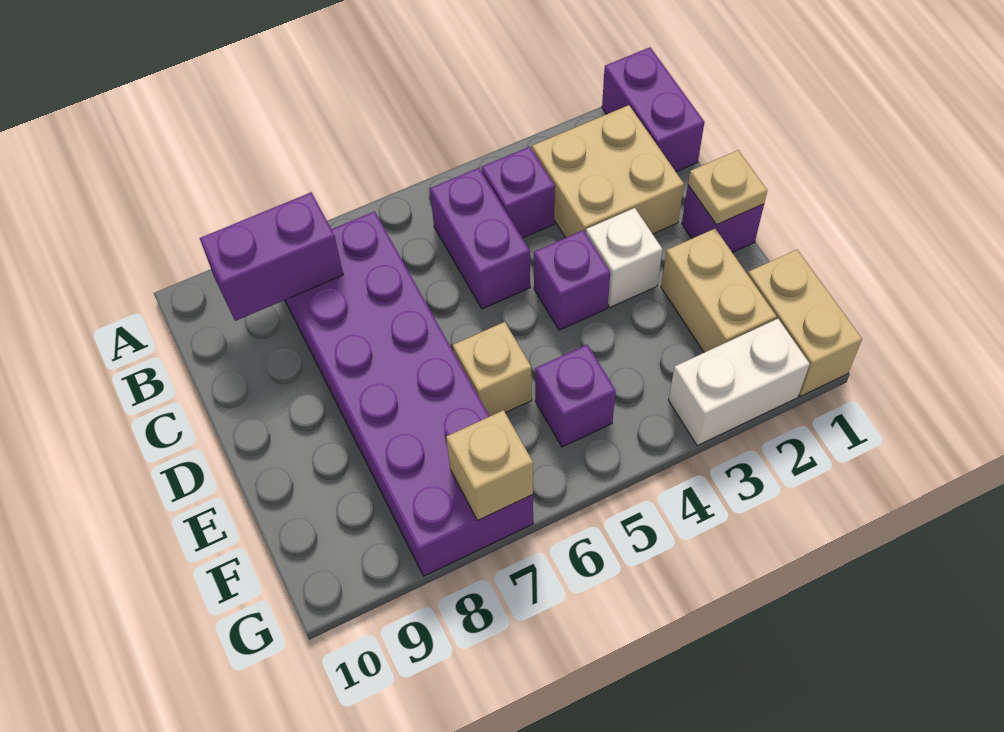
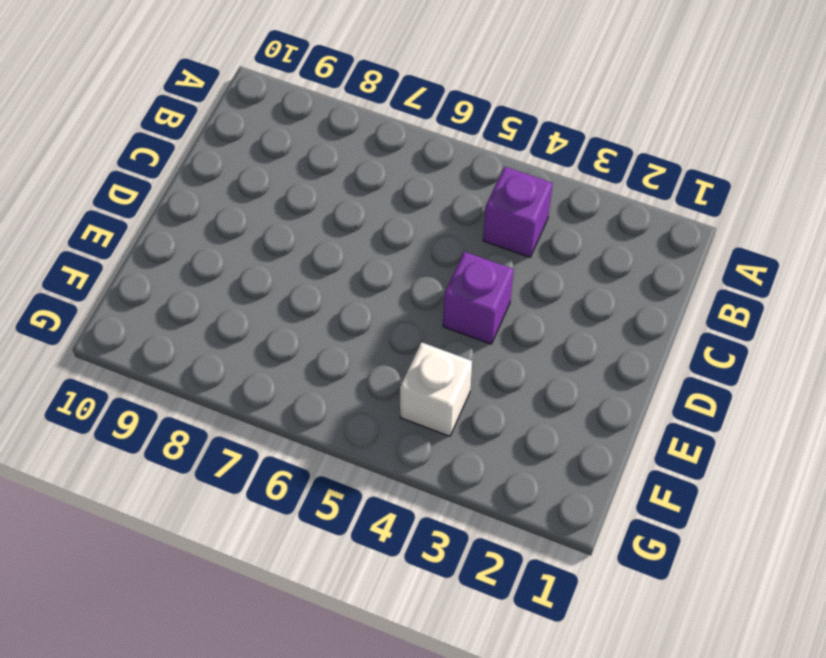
white 1x1 brick [400,342,472,436] -> white 1x1 brick moved to [586,208,663,307]
none -> purple 1x2 brick [602,47,704,172]
none -> tan 2x2 brick [532,105,684,238]
none -> purple 1x2 brick [430,168,530,309]

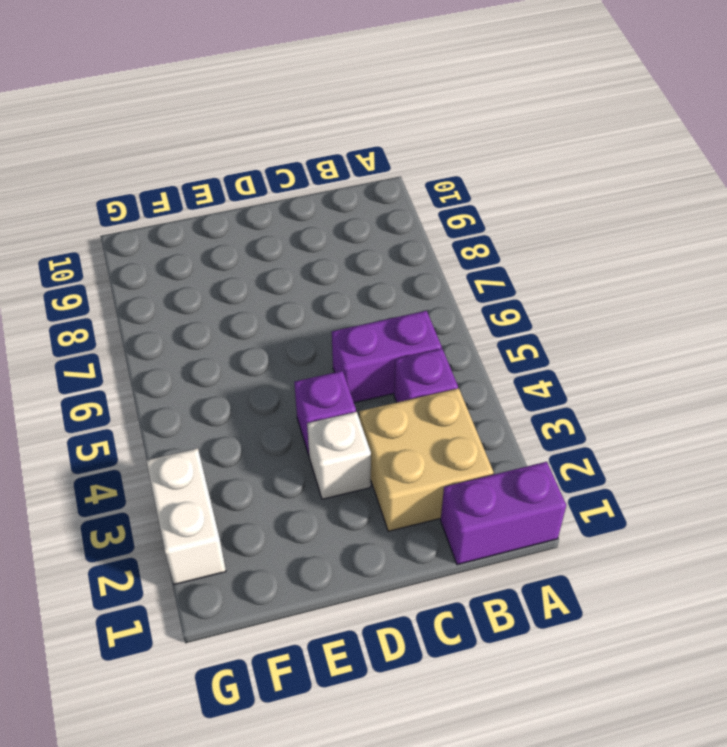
none -> purple 2x6 brick [285,211,533,576]
none -> purple 1x1 brick [682,185,764,253]
none -> tan 1x2 brick [661,229,776,353]

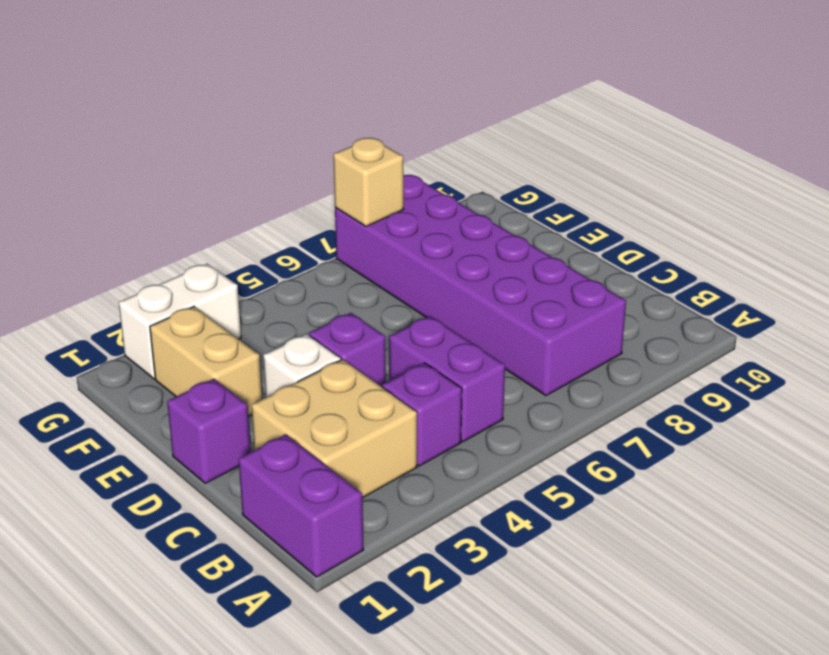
none -> tan 1x1 brick [453,322,532,416]
none -> tan 1x2 brick [748,250,862,396]
none -> purple 1x1 brick [535,345,616,447]

